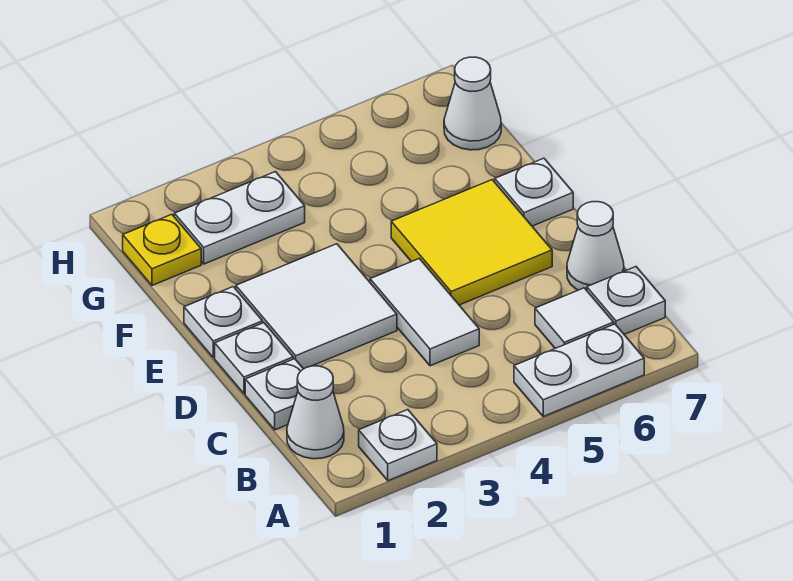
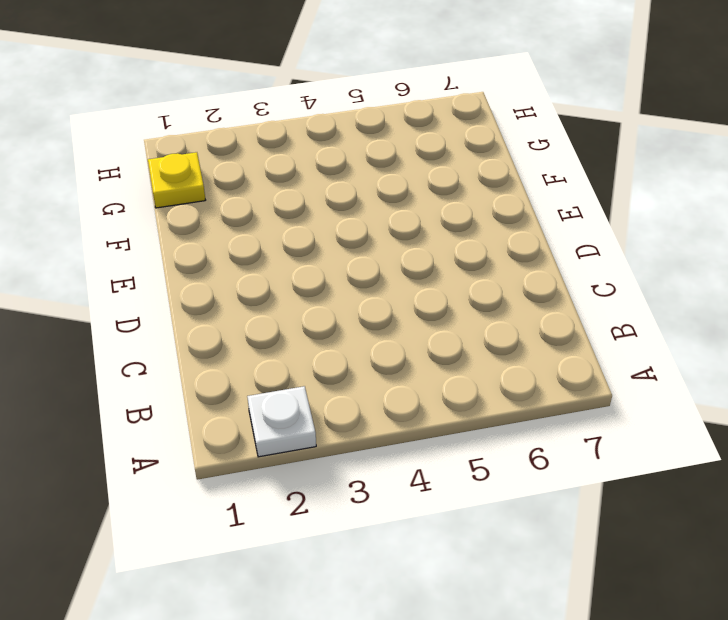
none -> white 1x2 plate [514,324,644,416]
none -> white 1x1 cone [287,366,344,459]
none -> white 1x1 tile [535,288,614,348]

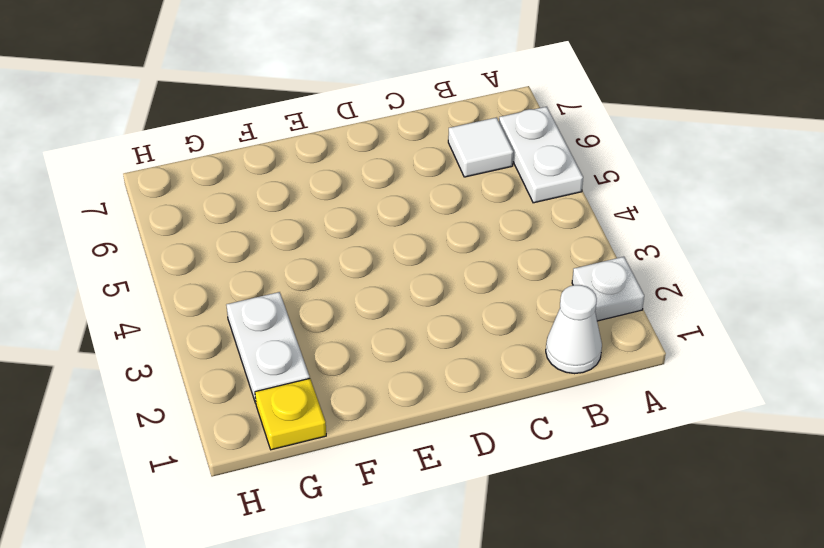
none -> white 1x1 plate [587,267,665,334]
none -> white 1x1 plate [245,359,303,430]
none -> white 1x2 tile [370,259,479,366]

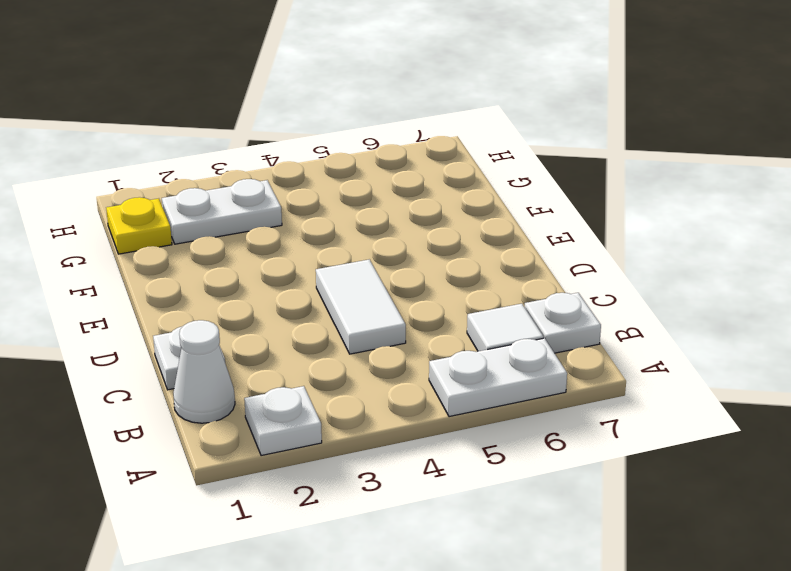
none -> white 1x1 cone [567,202,624,290]
none -> white 1x1 plate [215,323,293,394]
none -> white 2x2 tile [236,244,397,369]

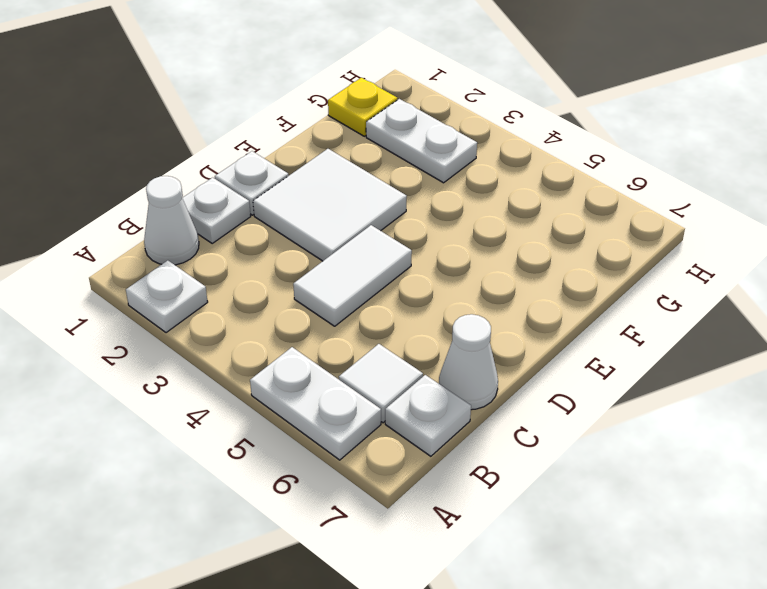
none -> yellow 2x2 tile [391,180,552,305]
none -> white 1x1 plate [184,287,263,358]
none -> white 1x1 plate [495,158,573,226]

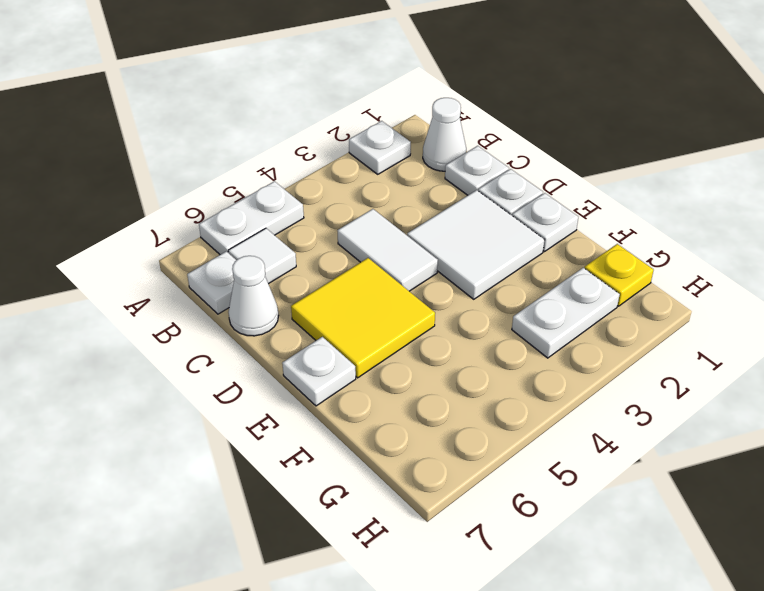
none -> white 1x1 cone [444,57,501,150]

